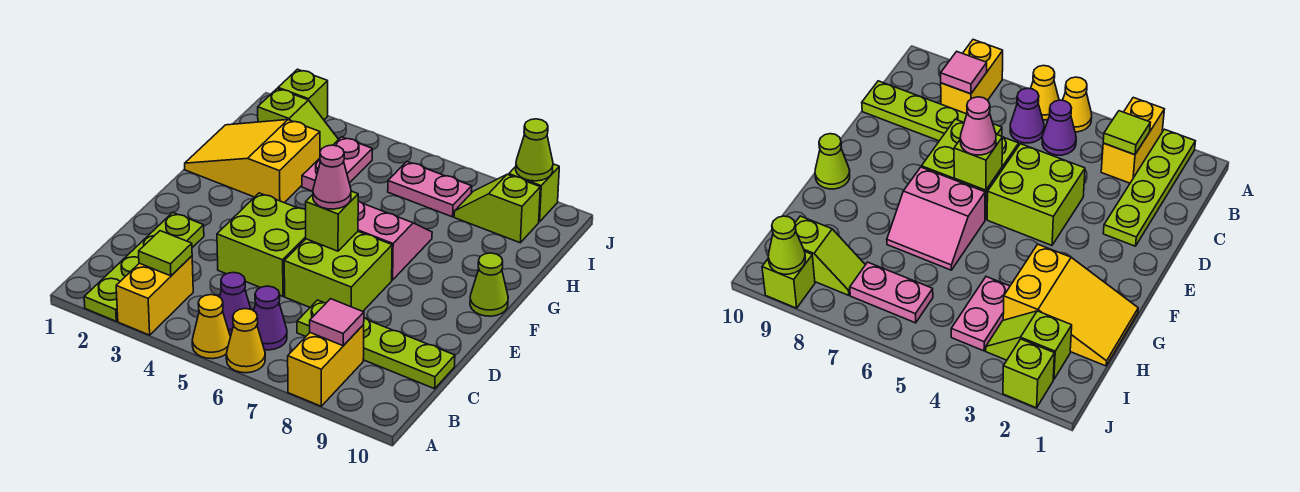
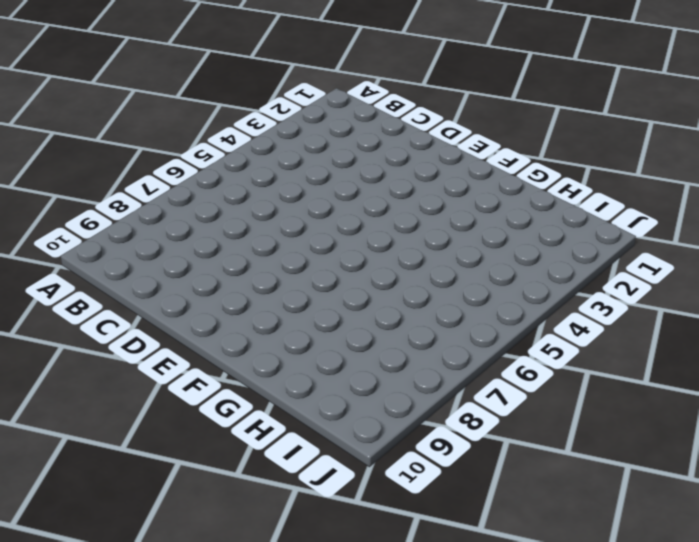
none -> lime 1x4 plate [84,212,204,321]
none -> yellow 1x2 brick [116,256,193,335]
none -> yellow 1x1 cone [192,295,230,359]

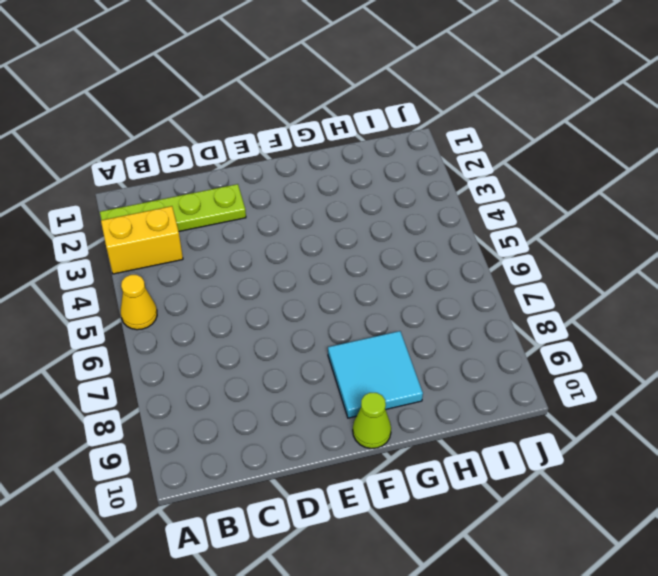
cyan 2x2 tile [328,331,423,418] -> none
none -> yellow 1x1 cone [226,309,265,373]
none -> yellow 1x2 brick [288,325,364,406]
none -> purple 1x1 cone [220,272,251,336]

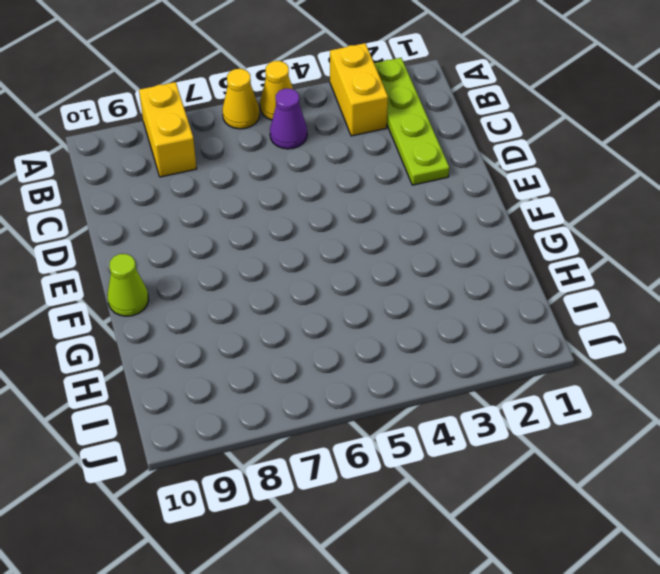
none -> purple 1x1 cone [254,286,287,350]
none -> lime 1x4 plate [297,300,455,389]
none -> lime 2x2 brick [217,193,306,296]

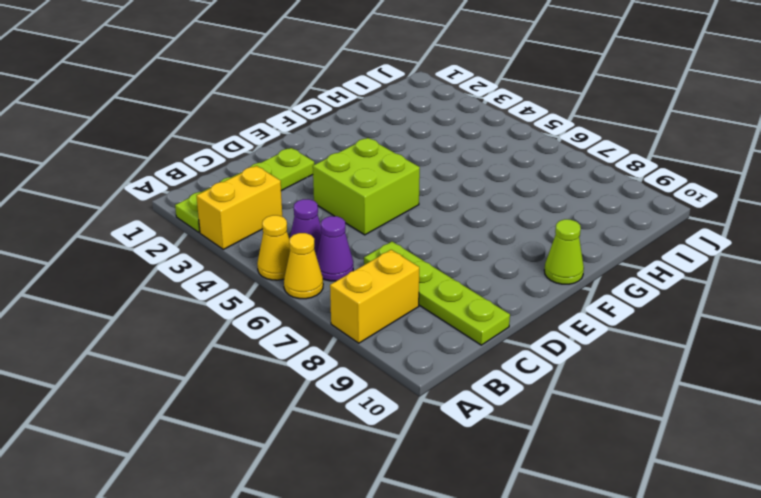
none -> lime 2x2 brick [284,232,392,311]
none -> pink 2x2 slope [358,201,432,280]
none -> yellow 2x3 slope [185,120,320,203]

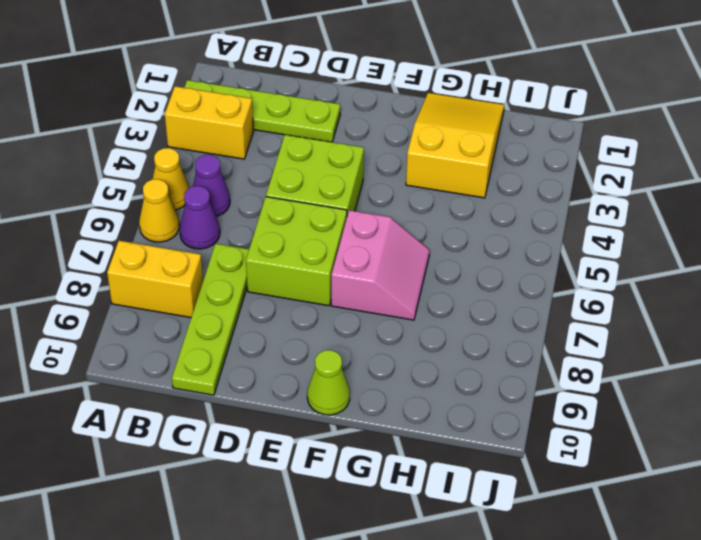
none -> pink 1x2 plate [302,137,372,191]
none -> lime 1x2 slope [258,88,339,151]
none -> pink 1x2 plate [388,162,472,217]

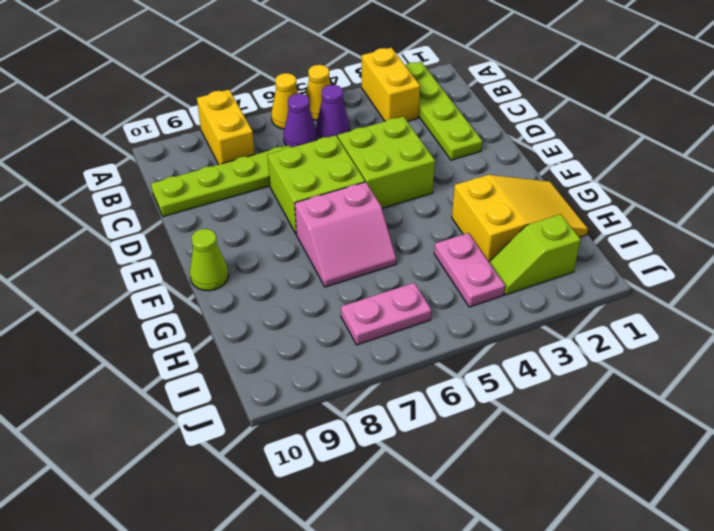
none -> lime 1x2 slope [454,174,540,243]
none -> lime 1x1 brick [278,69,328,120]
none -> lime 1x1 brick [509,164,559,222]

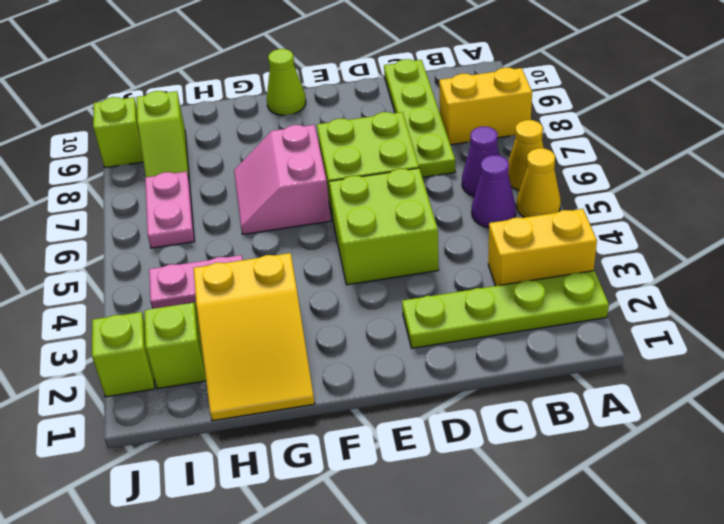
none -> lime 1x1 tile [139,231,192,276]
none -> pink 1x1 tile [310,299,364,346]
none -> lime 1x1 brick [306,191,358,251]

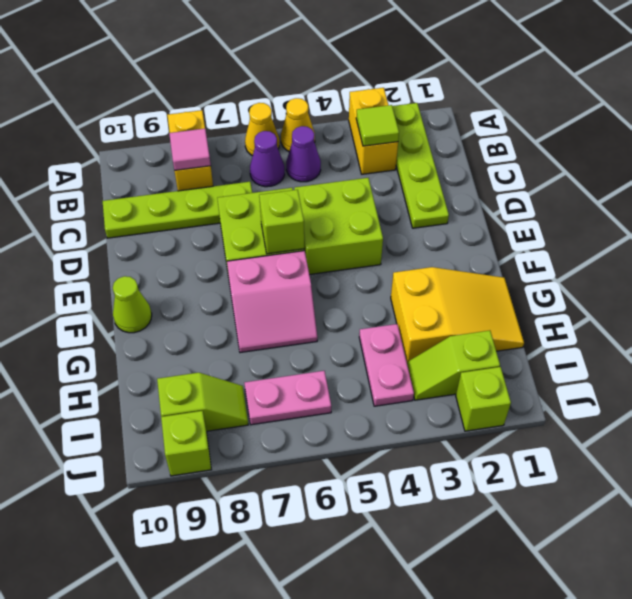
none -> lime 1x1 cone [516,119,553,181]
none -> pink 1x1 cone [313,145,351,209]

